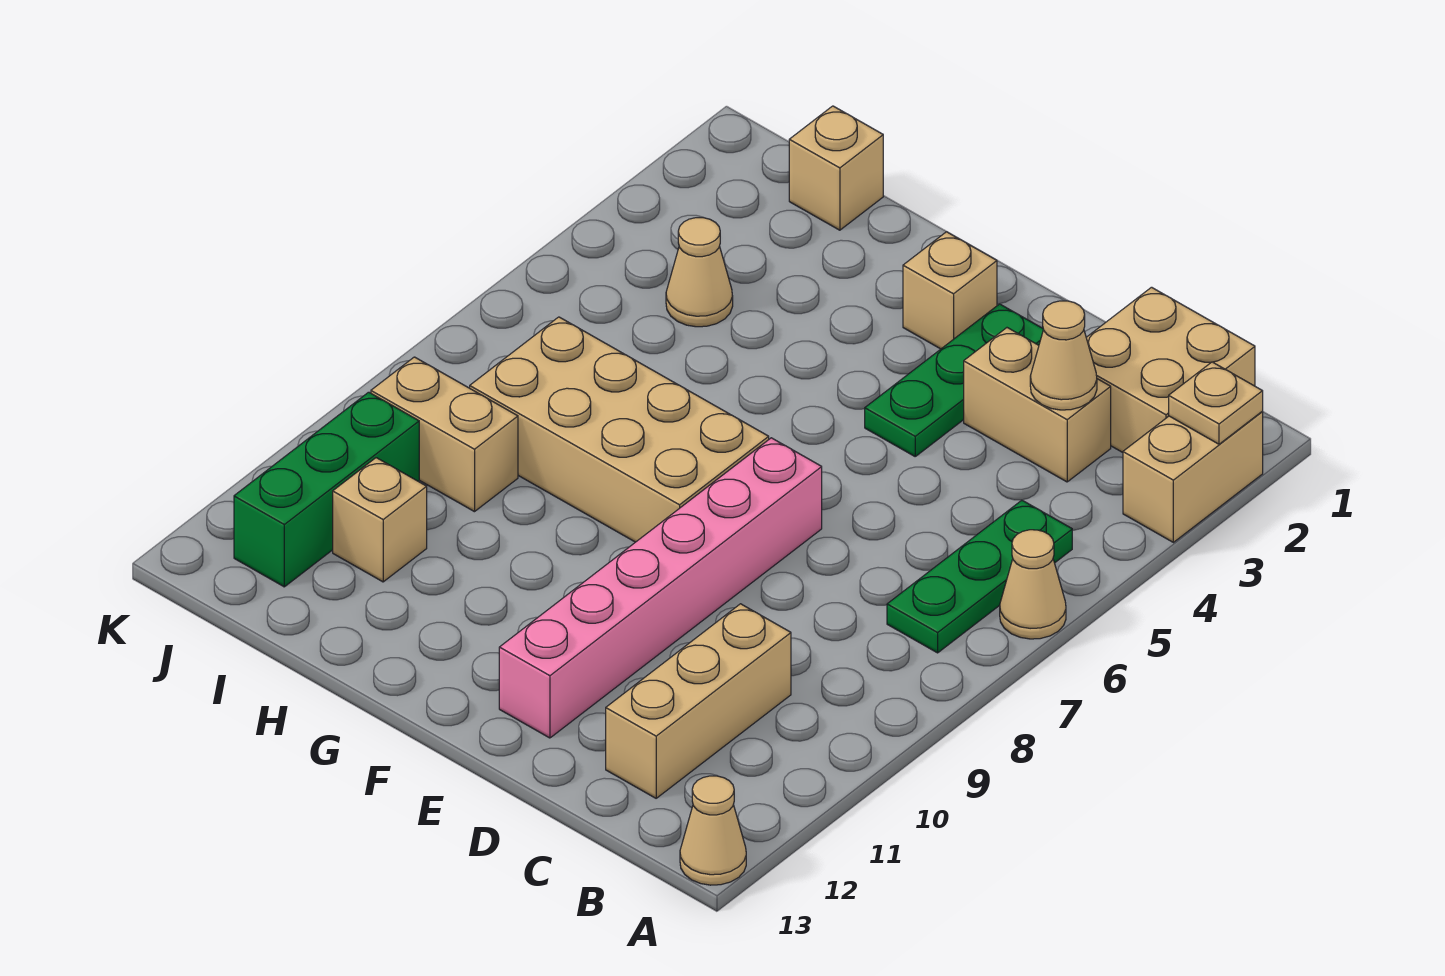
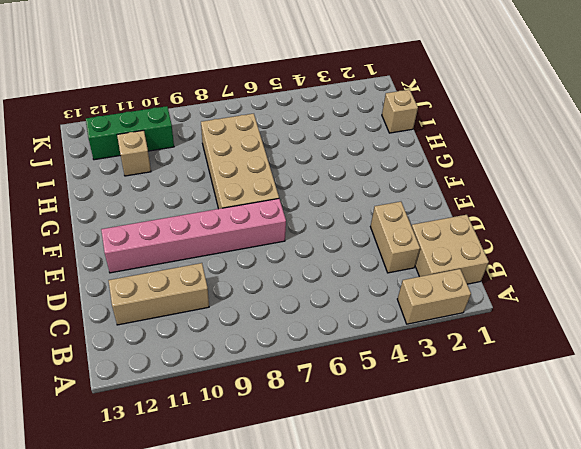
none -> tan 1x1 cone [1000,530,1066,639]
none -> tan 1x1 cone [680,776,746,885]
none -> green 1x3 plate [887,500,1072,653]

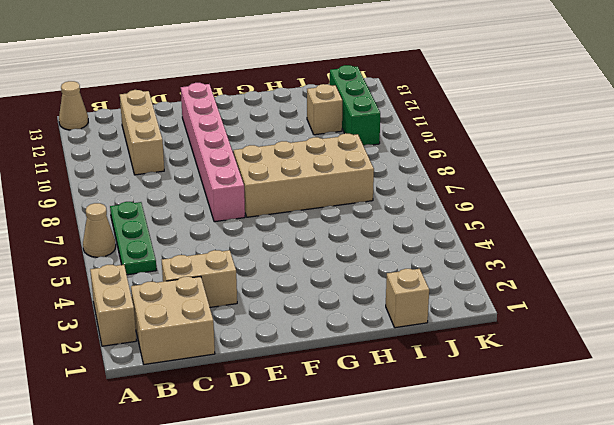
none -> green 1x3 plate [865,304,1043,456]
none -> tan 1x1 brick [903,232,997,349]
none -> tan 1x1 cone [666,218,733,327]

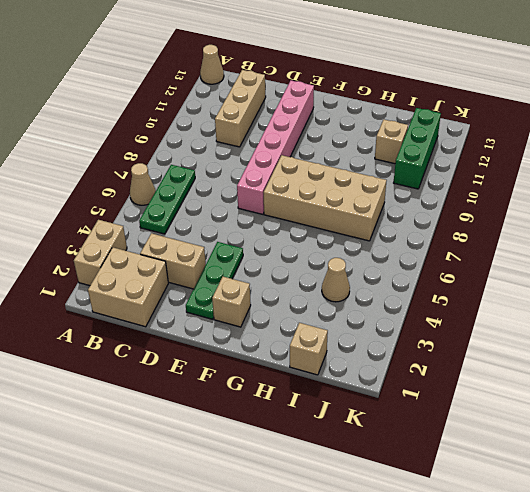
none -> tan 1x2 brick [371,357,518,512]
none -> tan 1x1 plate [1169,362,1263,444]
none -> tan 1x1 cone [1030,301,1097,410]

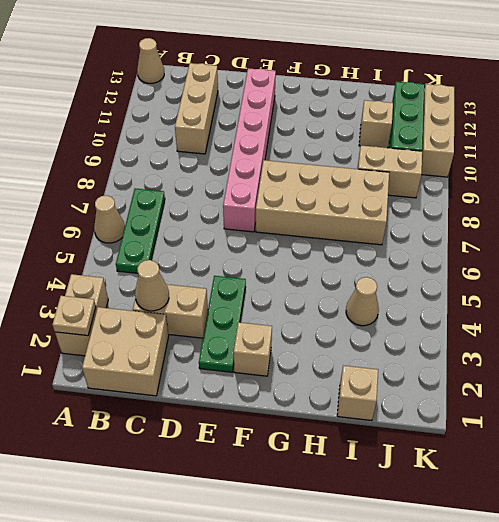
tan 1x3 brick [422,84,454,177] -> none

